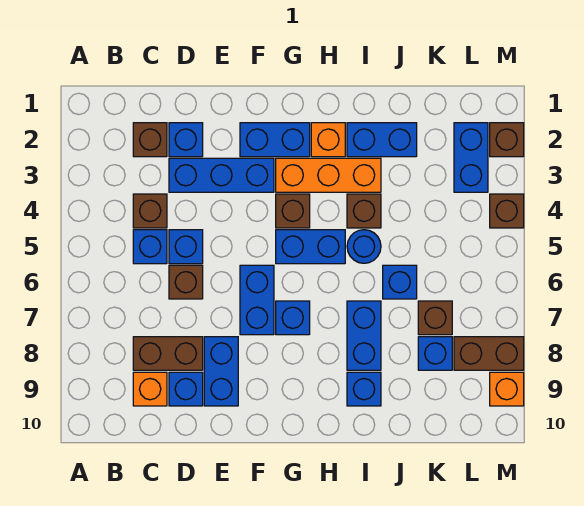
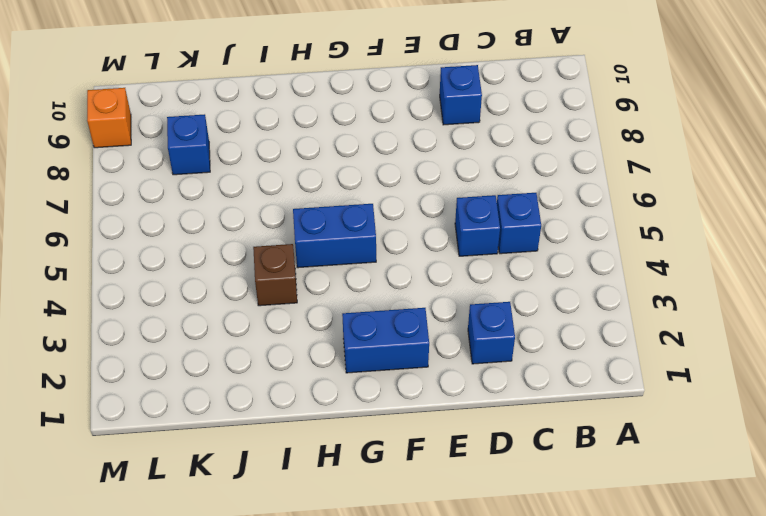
none -> brown 1x1 brick [133,123,167,157]
none -> brown 1x1 brick [133,194,167,228]
none -> brown 1x2 brick [133,337,203,370]
none -> orange 1x1 brick [133,372,167,406]

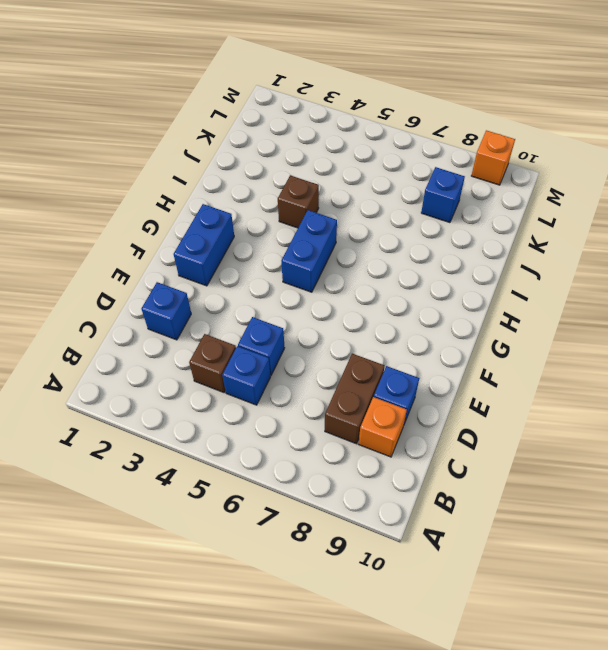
none -> brown 1x1 brick [133,123,167,157]
none -> blue 1x3 brick [169,158,274,192]
none -> brown 1x1 brick [169,265,203,299]
none -> blue 1x2 brick [204,337,238,406]

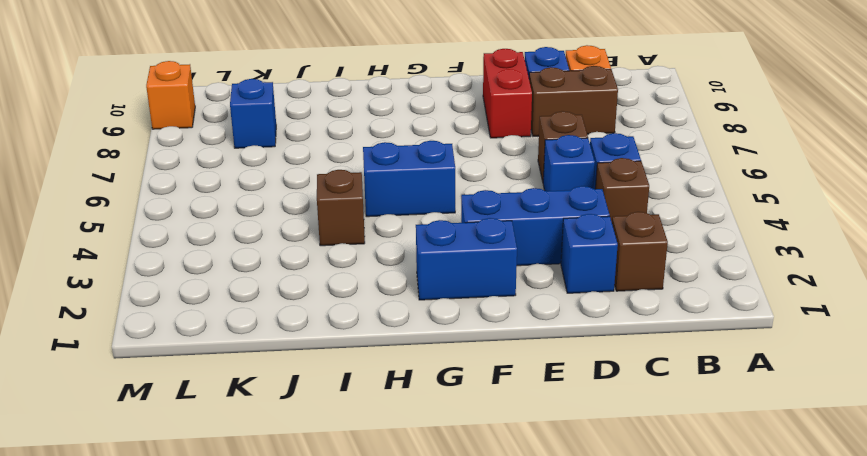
red 1x2 brick [483,49,532,138] -> blue 1x2 brick [204,337,238,406]
none -> blue 1x2 brick [240,265,274,335]
none -> orange 1x3 brick [276,158,381,192]
none -> brown 1x1 brick [276,194,310,228]
none -> blue 1x1 brick [276,301,310,335]

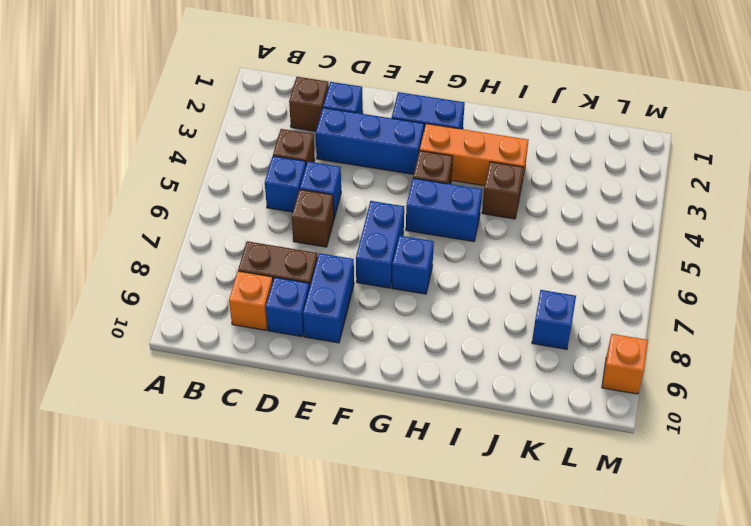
none -> orange 1x1 brick [311,123,345,157]
none -> blue 1x2 brick [347,123,417,157]
none -> blue 1x1 round brick [347,230,381,263]
none -> blue 1x2 brick [347,301,381,370]

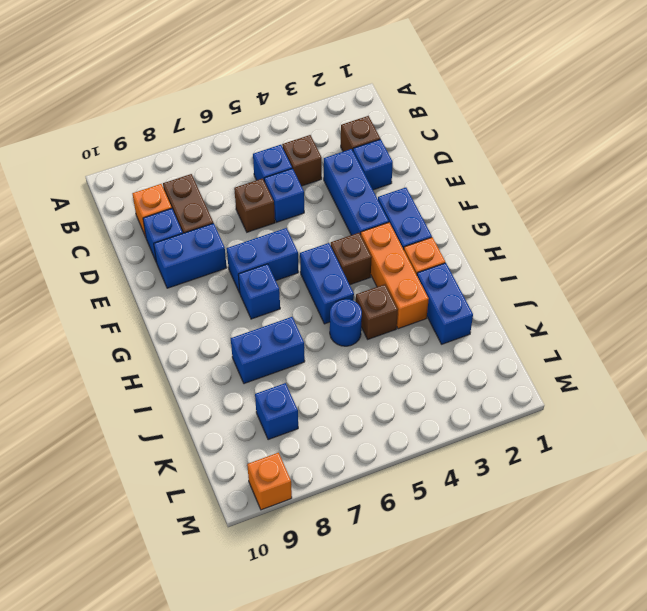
none -> blue 1x1 brick [347,372,381,406]
none -> blue 1x1 brick [383,265,417,299]
none -> brown 1x1 brick [418,301,452,335]
none -> blue 1x2 brick [454,123,488,192]

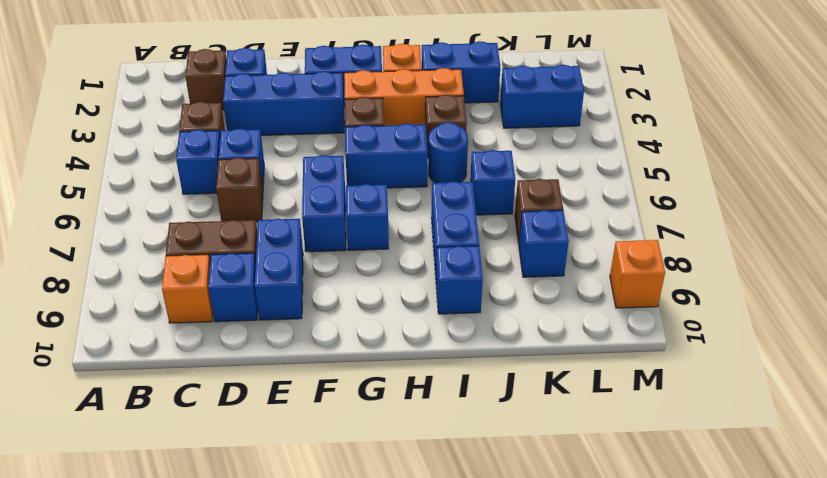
blue 1x2 brick [500,65,584,128] -> blue 1x2 brick turned to [454,123,488,192]
none -> brown 1x2 brick [454,337,524,370]
none -> brown 1x1 brick [490,123,524,157]
none -> brown 1x1 brick [490,194,524,228]

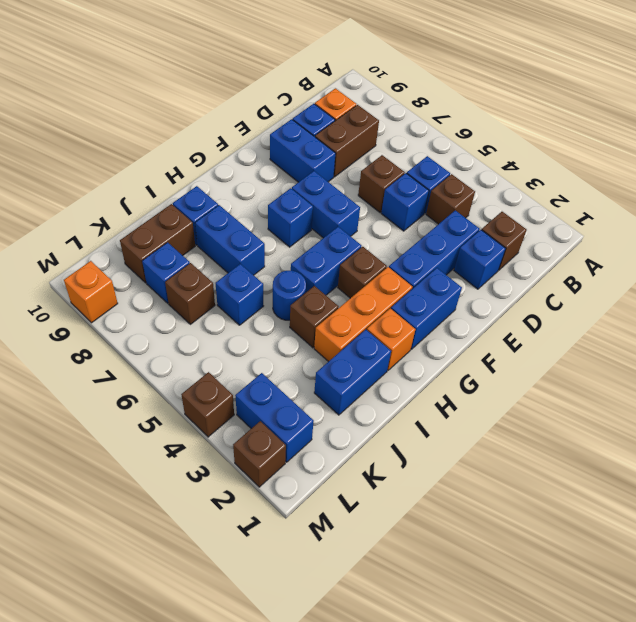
brown 1x2 brick [120,204,195,283] -> brown 1x2 brick moved to [454,337,524,370]

